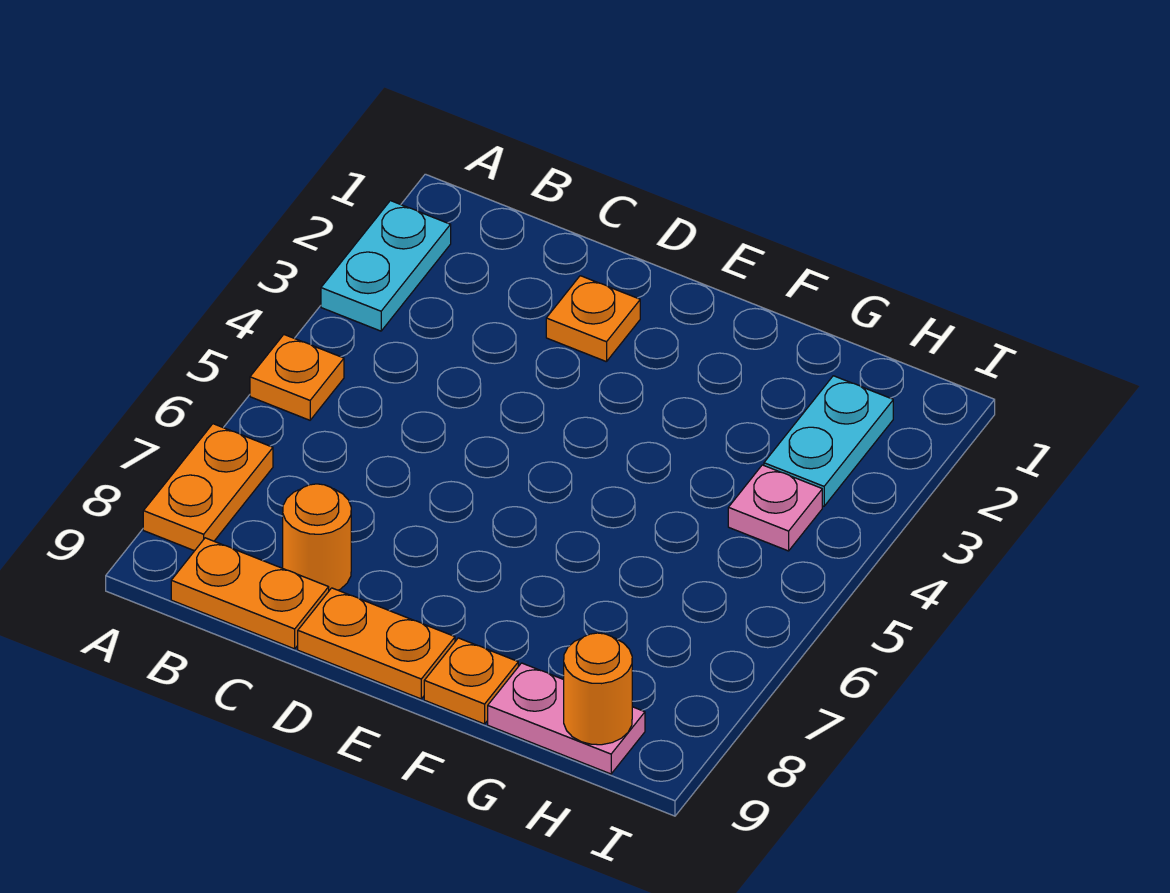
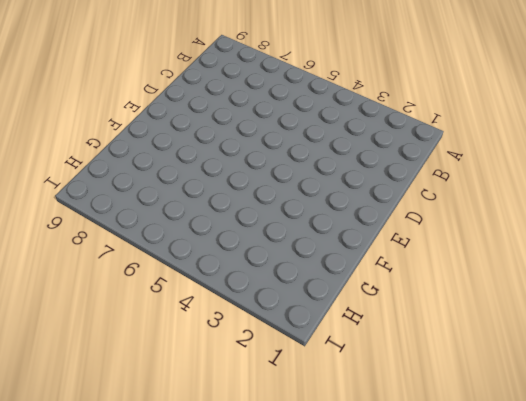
none -> cyan 1x2 plate [321,201,451,331]
none -> orange 1x1 plate [250,335,344,420]
none -> orange 1x2 plate [143,424,273,551]

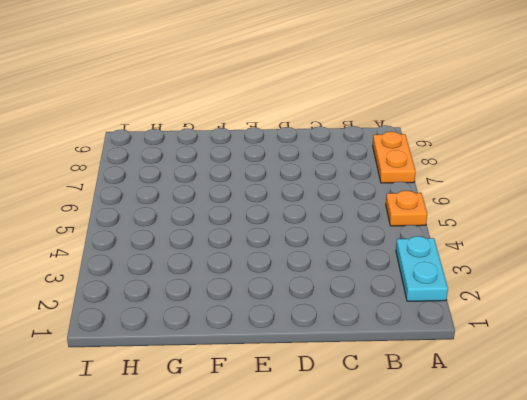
none -> orange 1x2 plate [171,538,329,649]
none -> orange 1x1 round brick [283,484,351,590]
none -> orange 1x1 plate [546,276,640,362]

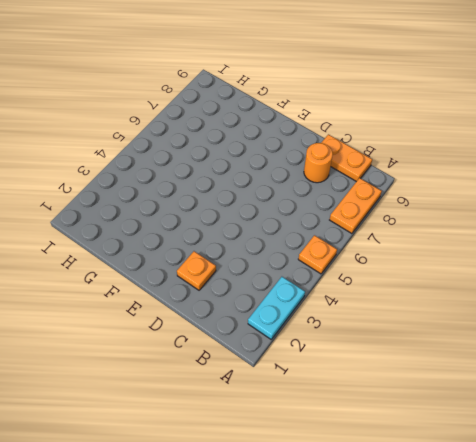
none -> orange 1x2 plate [298,588,455,699]
none -> orange 1x1 plate [424,638,518,724]
none -> pink 1x2 plate [488,663,645,774]

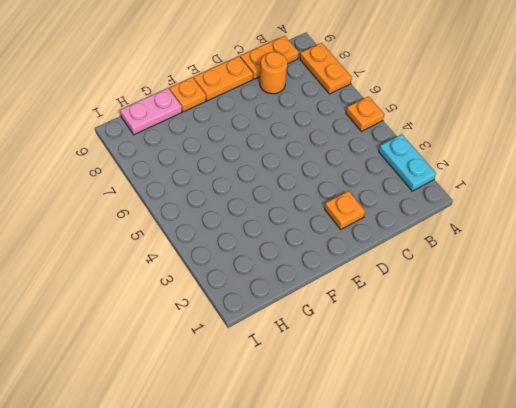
none -> cyan 1x2 plate [764,376,893,506]
none -> pink 1x1 plate [728,465,822,551]
none -> orange 1x1 round brick [564,633,632,745]

